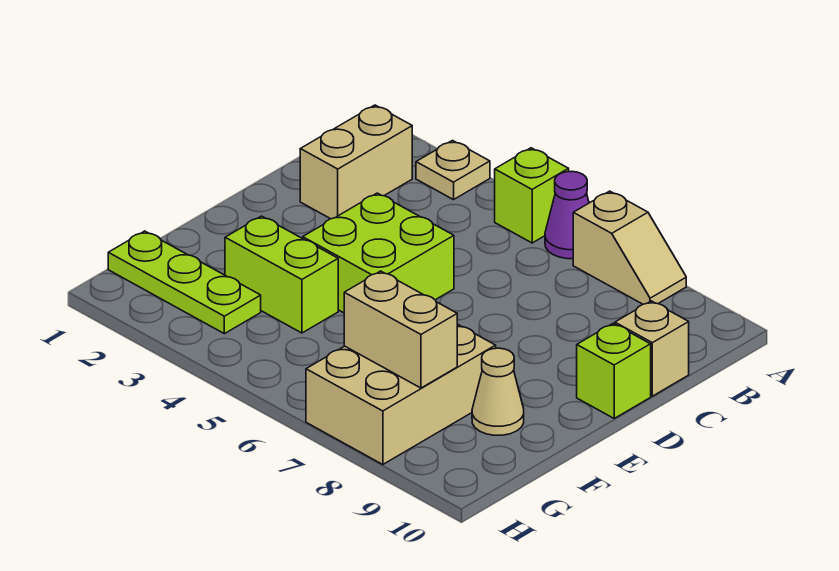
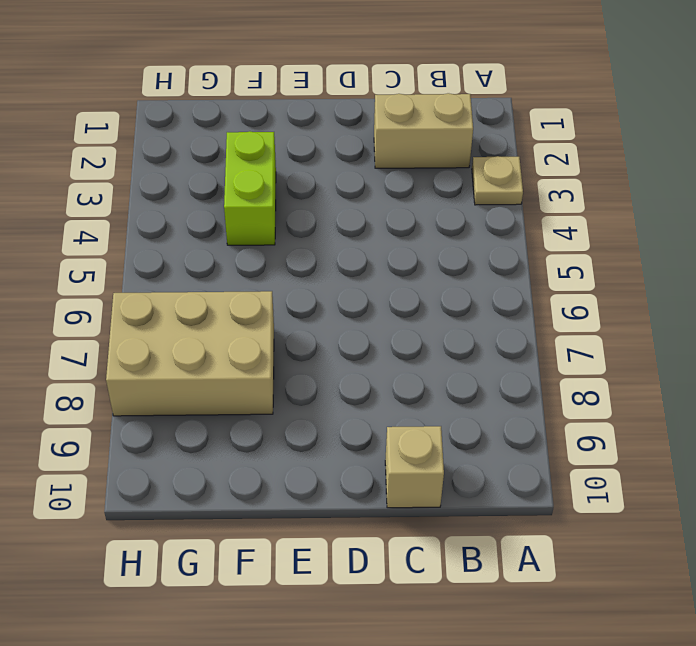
none -> lime 1x1 brick [495,148,569,243]
none -> purple 1x1 cone [545,171,589,259]
none -> tan 1x2 slope [573,191,686,304]

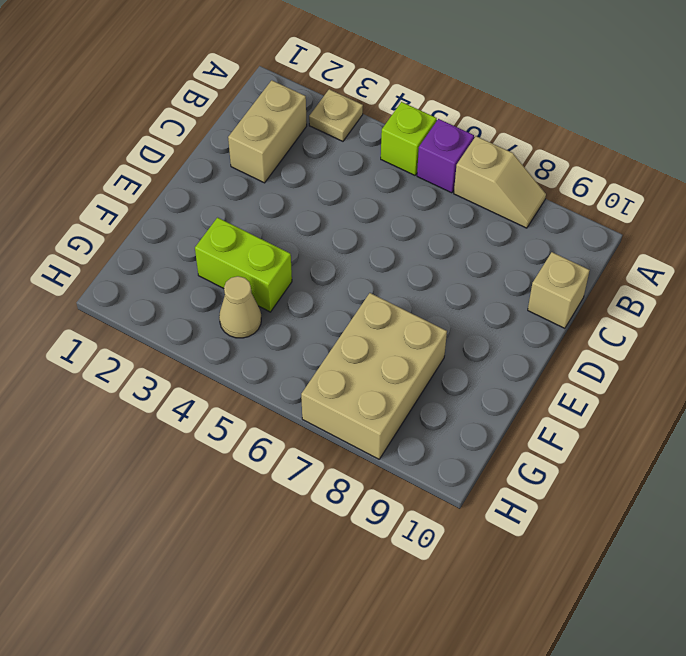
purple 1x1 brick [417,119,474,193] -> purple 1x1 cone [545,171,589,259]
tan 1x1 cone [219,276,261,338] -> tan 1x1 cone moved to [472,348,524,435]
none -> lime 2x2 brick [303,193,454,313]
none -> lime 1x1 brick [577,323,651,418]
none -> lime 1x3 plate [108,231,261,334]

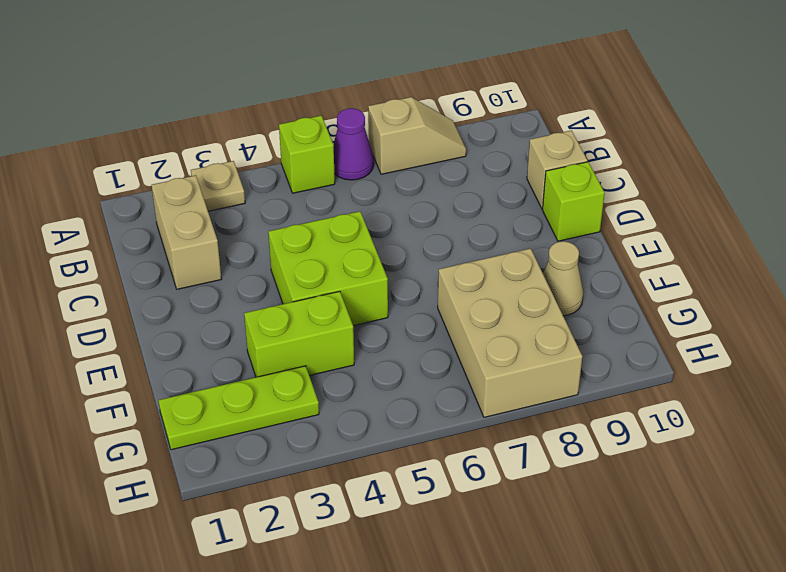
none -> tan 1x2 brick [344,271,457,388]

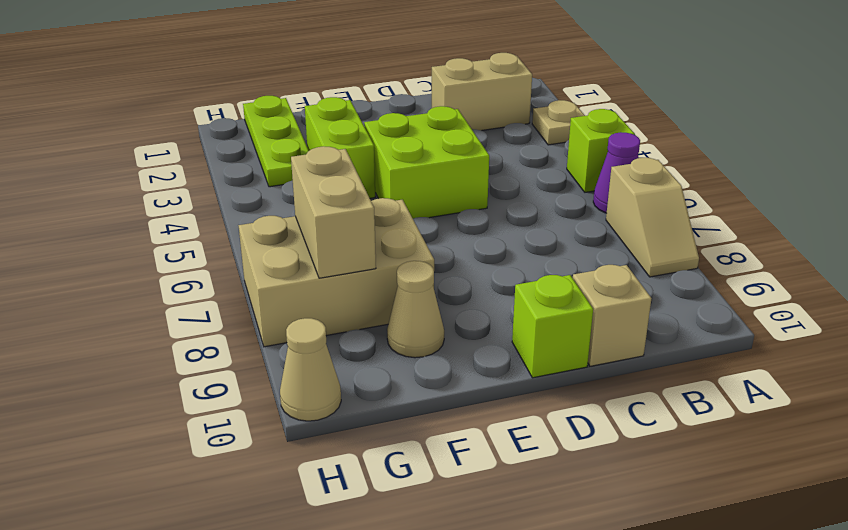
tan 1x1 cone [280,318,341,421] -> none

